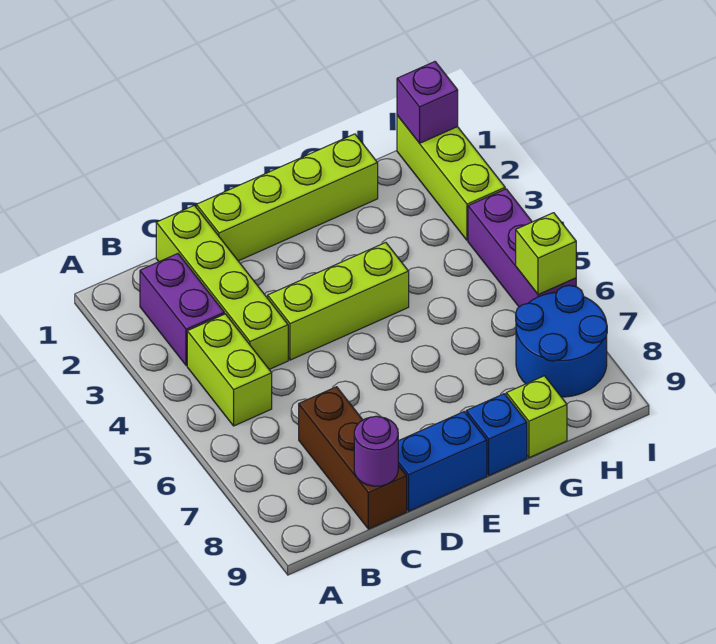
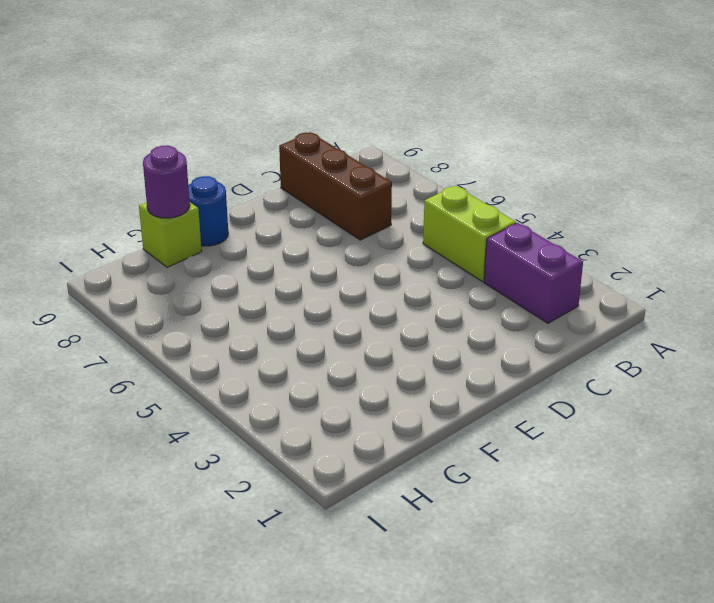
blue 1x1 round brick [188,176,228,246] -> blue 1x1 brick [466,394,527,475]
purple 1x1 round brick [143,146,190,218] -> purple 1x1 round brick moved to [354,416,398,486]
none -> lime 1x4 brick [156,205,288,369]
none -> lime 1x4 brick [196,134,378,261]
none -> lime 1x3 brick [268,243,409,360]

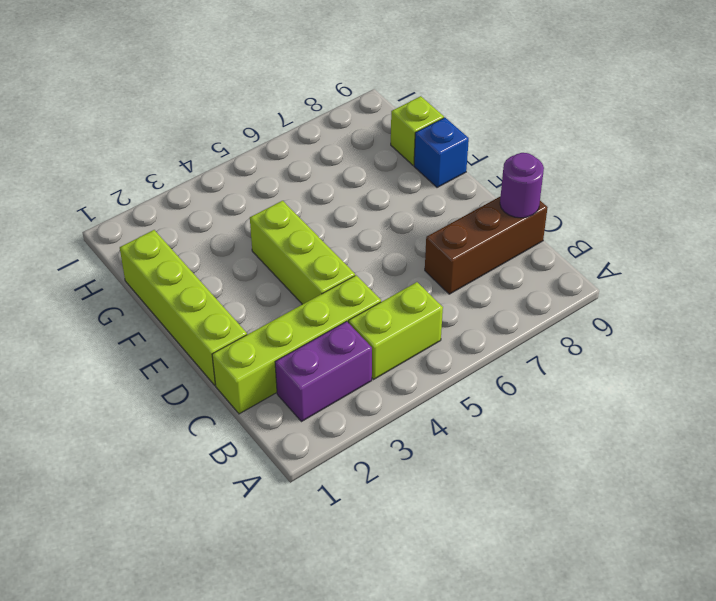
none -> blue 1x2 brick [398,412,487,511]
none -> blue 2x2 round brick [516,285,607,397]
none -> lime 1x3 brick [397,115,505,240]

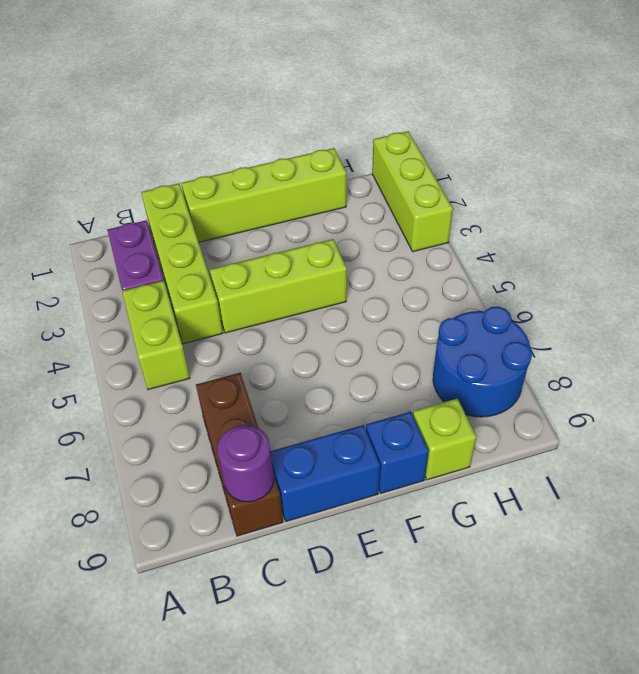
none -> purple 1x3 brick [468,189,576,307]
none -> purple 1x1 brick [397,62,458,143]
none -> lime 1x1 brick [516,213,576,294]

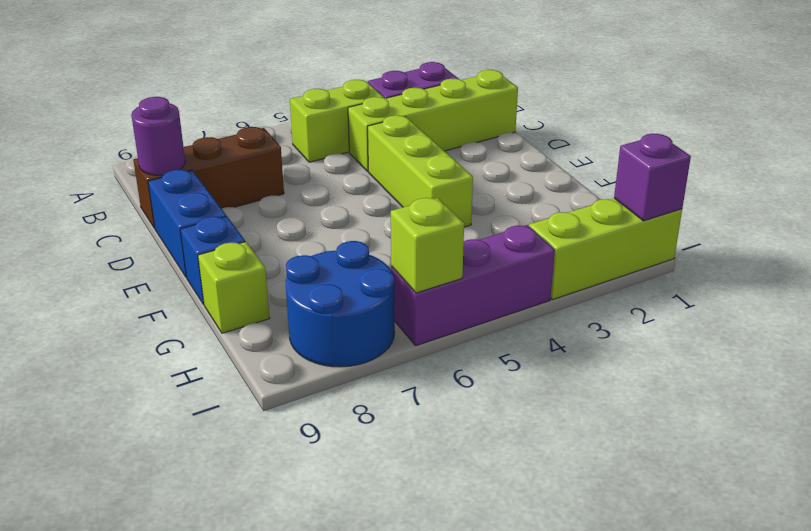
none -> lime 1x4 brick [196,134,378,261]

